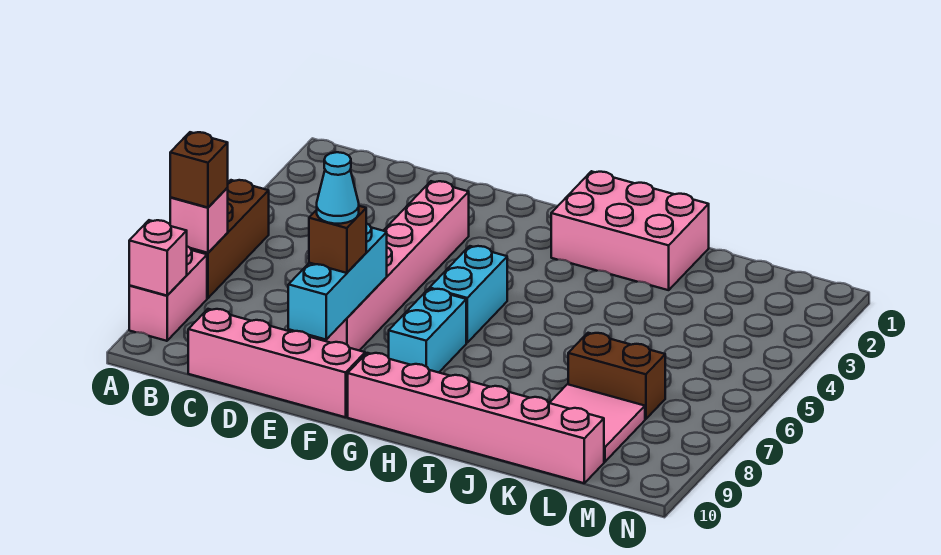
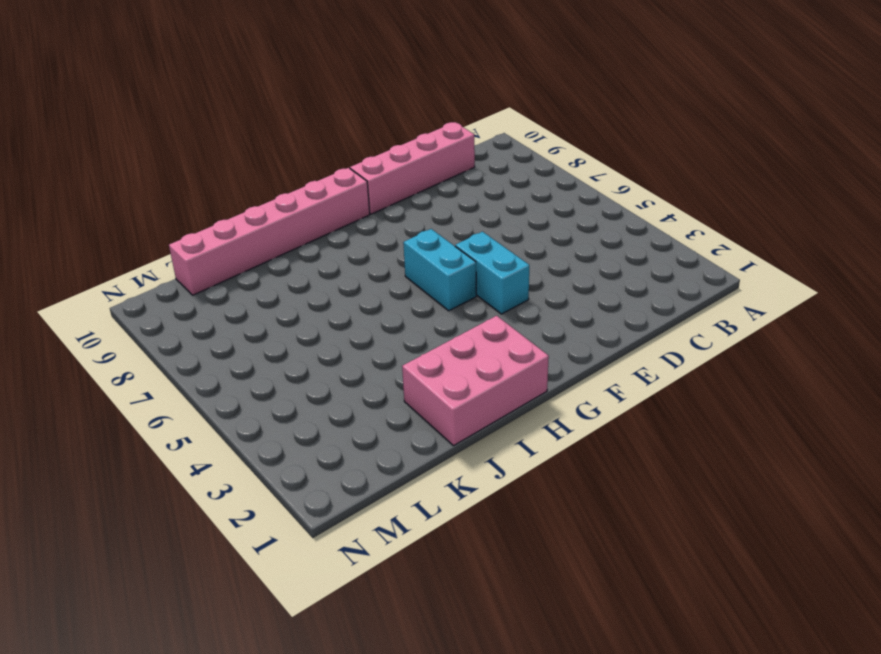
cyan 1x2 brick [455,232,529,314] -> cyan 1x2 brick moved to [389,289,466,372]
none -> brown 1x3 brick [190,180,269,298]
none -> pink 1x2 brick [129,246,207,341]
none -> pink 1x6 brick [309,181,469,350]

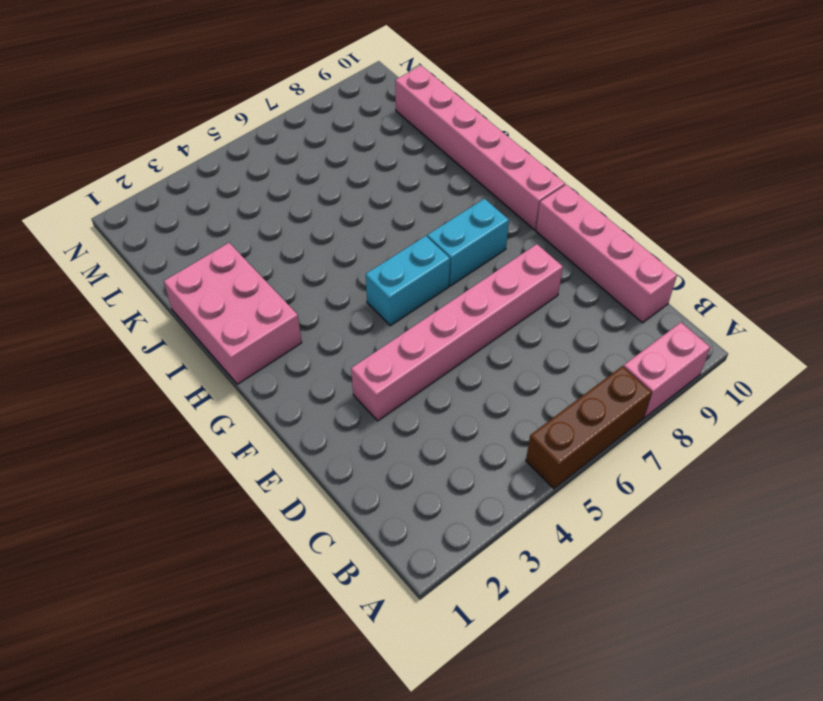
none -> brown 1x2 brick [568,333,665,419]
none -> pink 2x2 tile [550,384,645,462]
none -> pink 1x1 brick [170,188,228,253]

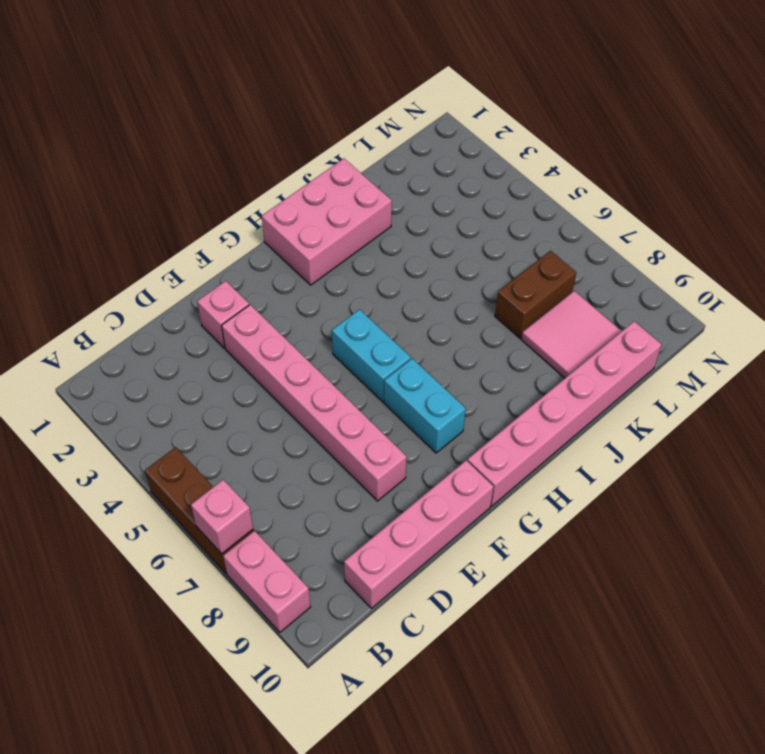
pink 1x1 brick [197,281,249,348] -> pink 1x1 brick moved to [129,220,187,296]
none -> cyan 1x3 brick [288,223,387,340]
none -> brown 1x1 brick [170,132,228,207]
none -> brown 1x1 brick [309,206,366,273]

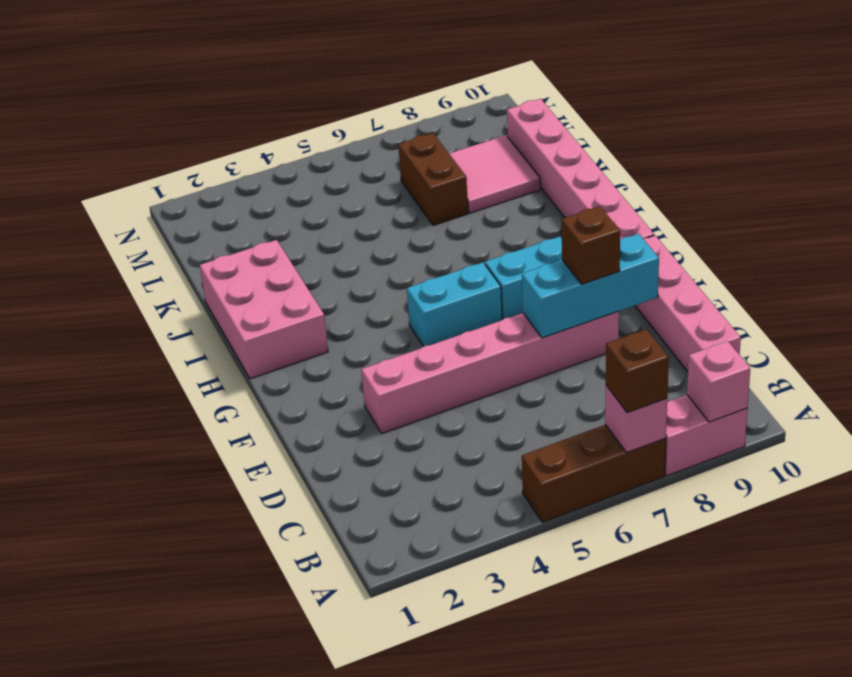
none -> cyan 1x1 cone [317,152,359,224]

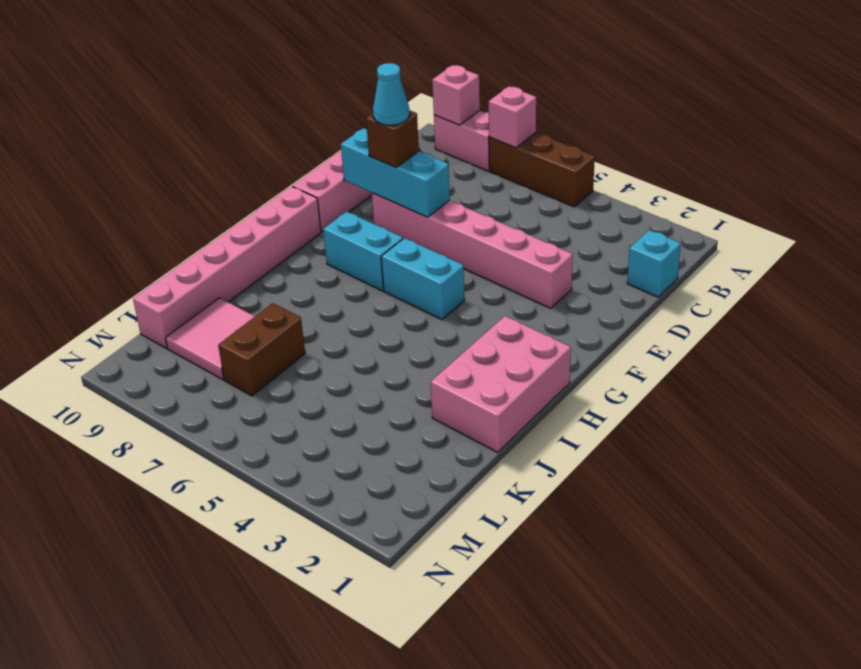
cyan 1x1 brick [627,230,681,297] -> none
none -> brown 1x1 brick [170,132,228,207]

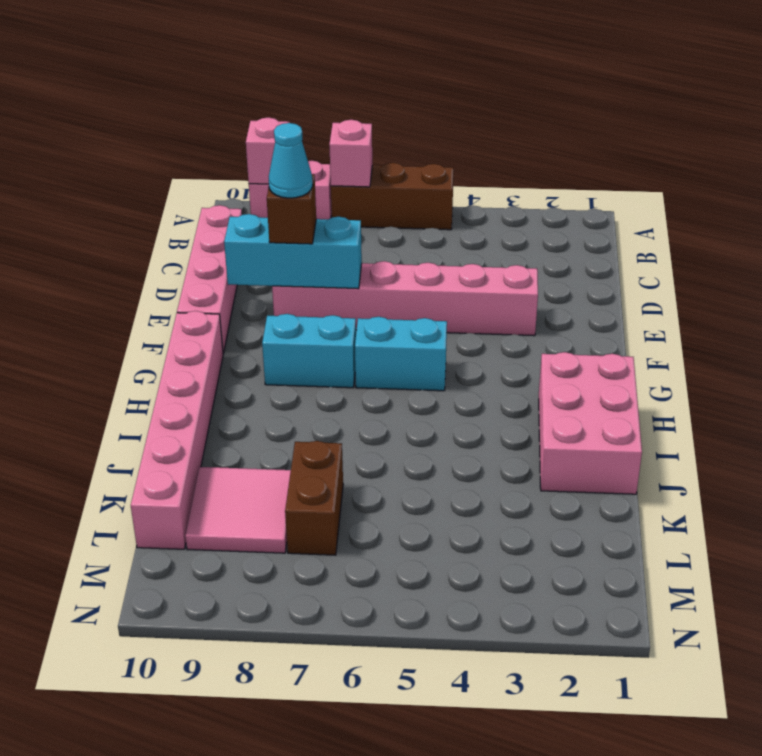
none -> brown 1x1 brick [170,132,228,207]

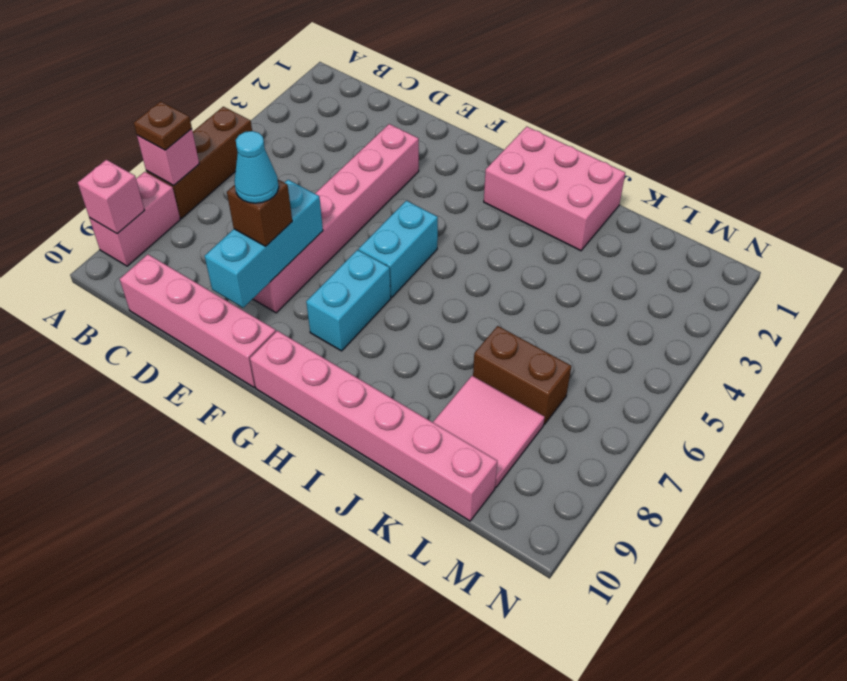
brown 1x1 plate [134,101,192,150] -> brown 1x1 brick [170,132,228,207]

